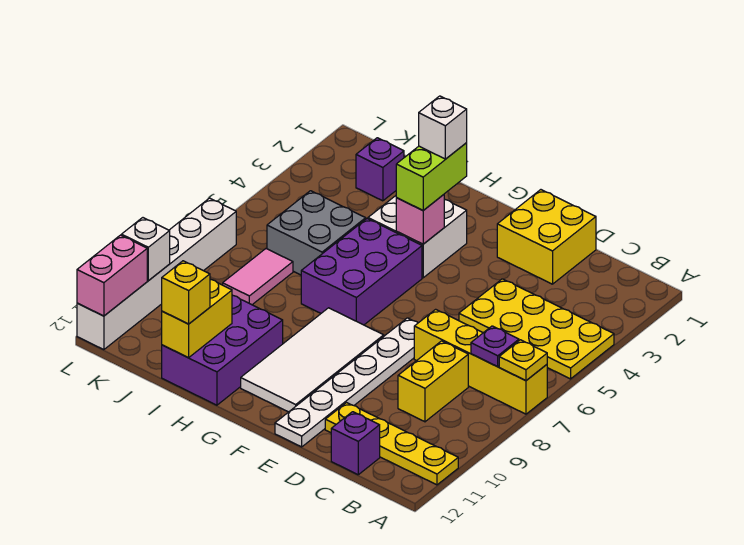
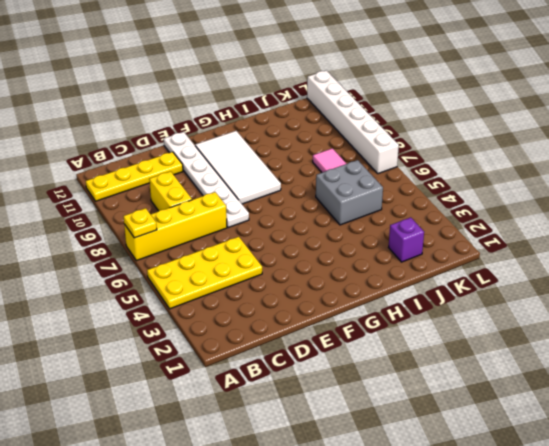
none -> purple 1x1 brick [331,412,380,475]
none -> yellow 2x2 brick [497,190,596,284]
none -> white 2x2 brick [368,196,467,278]

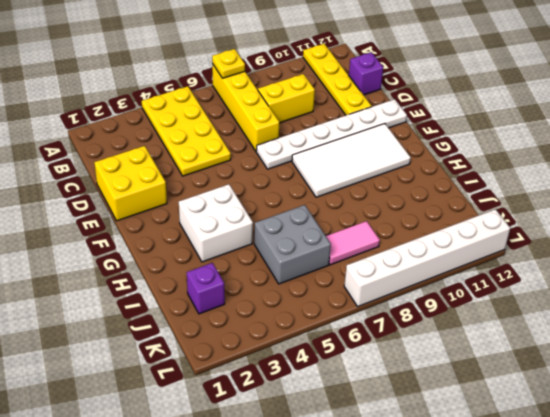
none -> purple 2x3 brick [301,219,422,325]
none -> purple 2x3 brick [162,295,283,405]
none -> purple 1x1 plate [471,326,519,367]

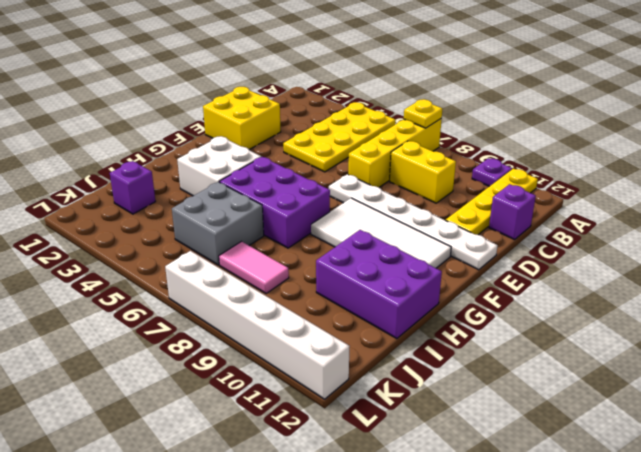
purple 1x1 plate [472,158,512,186] -> purple 1x1 plate moved to [471,326,519,367]
none -> pink 1x1 brick [396,195,444,244]
none -> yellow 1x2 brick [162,279,232,358]
none -> white 1x1 brick [121,218,170,281]

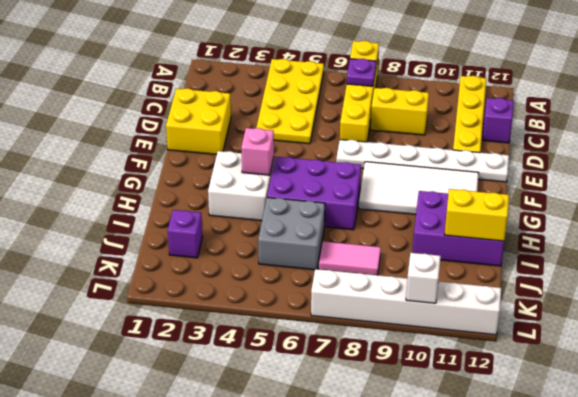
none -> pink 1x2 brick [77,235,147,316]
none -> lime 1x2 brick [396,143,467,210]
none -> yellow 1x1 brick [162,261,210,324]

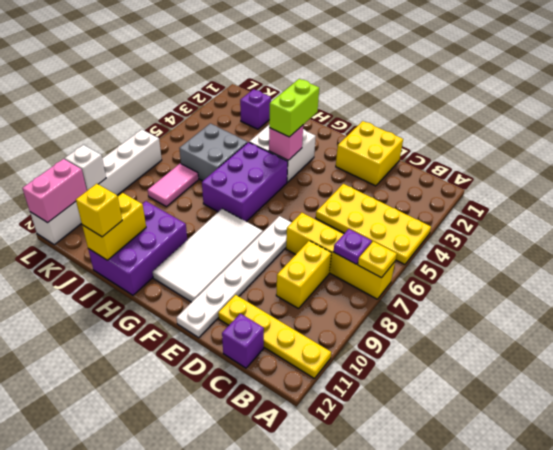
none -> white 1x1 brick [419,96,467,159]

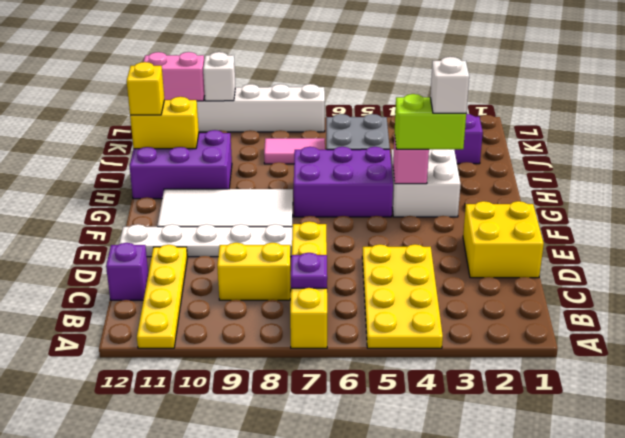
none -> yellow 1x1 plate [499,340,547,381]

